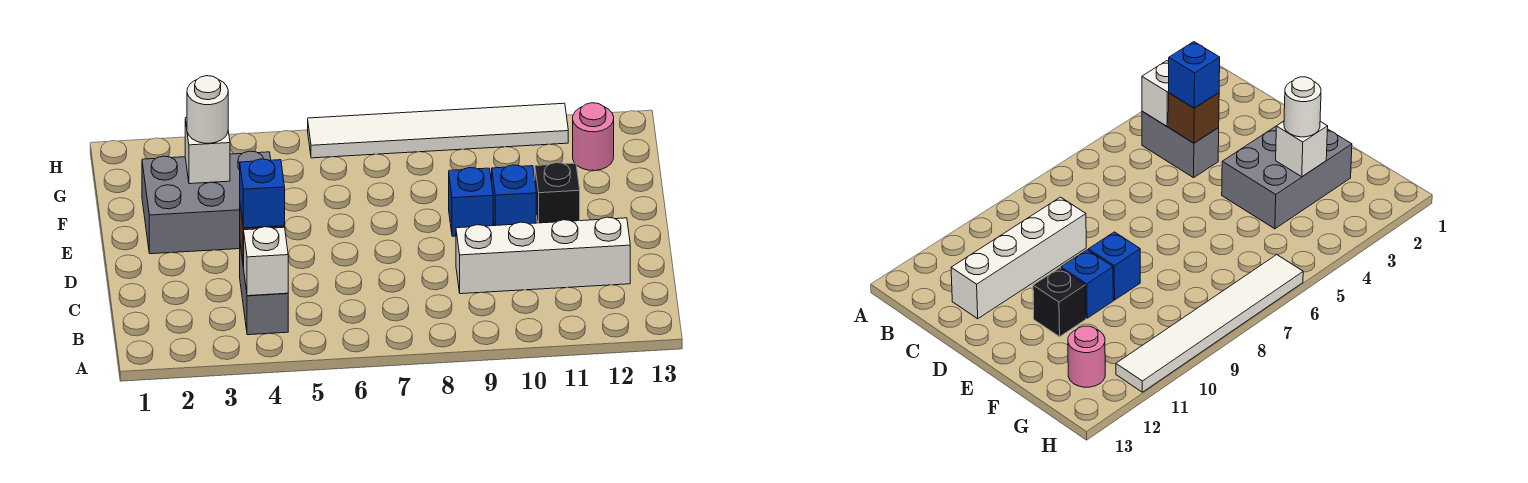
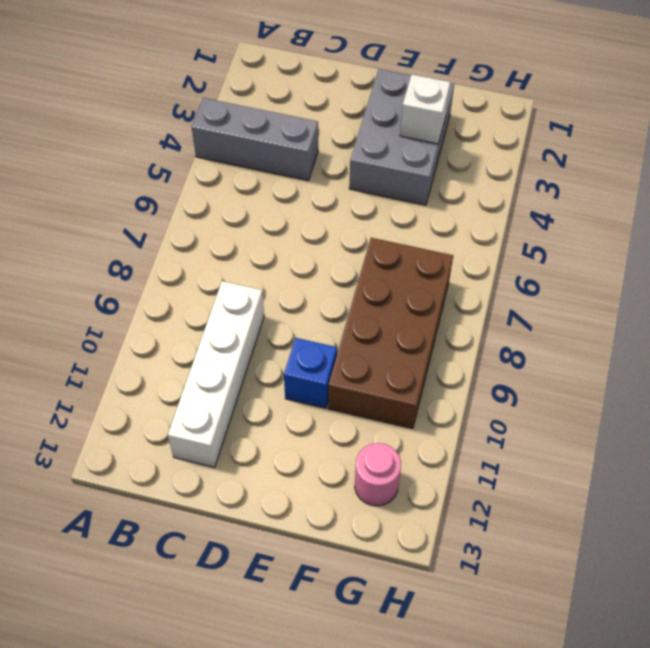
grey 1x3 brick [192,98,318,181] -> grey 1x2 brick [240,246,288,335]
brown 2x4 brick [328,238,453,429] -> none
none -> blue 1x1 brick [449,168,493,236]
none -> black 1x1 brick [535,163,580,223]
none -> white 1x6 tile [308,103,568,158]

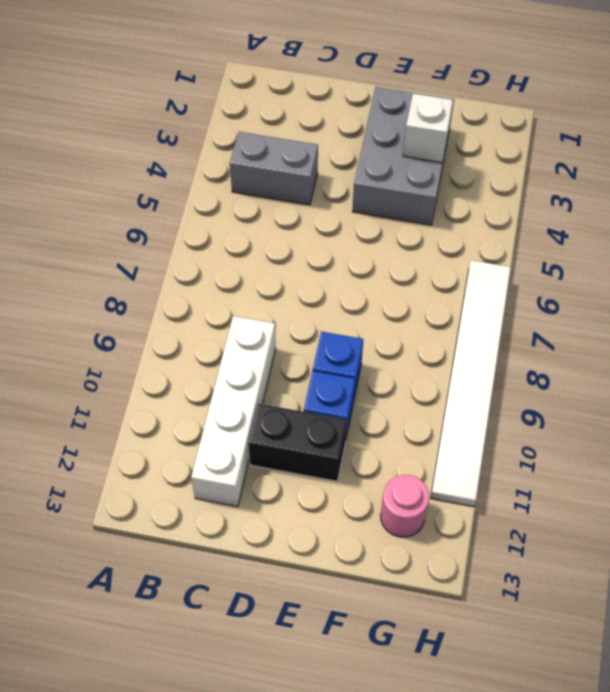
black 1x2 brick [248,403,347,481] -> black 1x1 brick [535,163,580,223]
none -> white 1x1 brick [244,227,288,296]
none -> brown 1x1 brick [1168,93,1219,143]
none -> blue 1x1 brick [240,159,285,228]

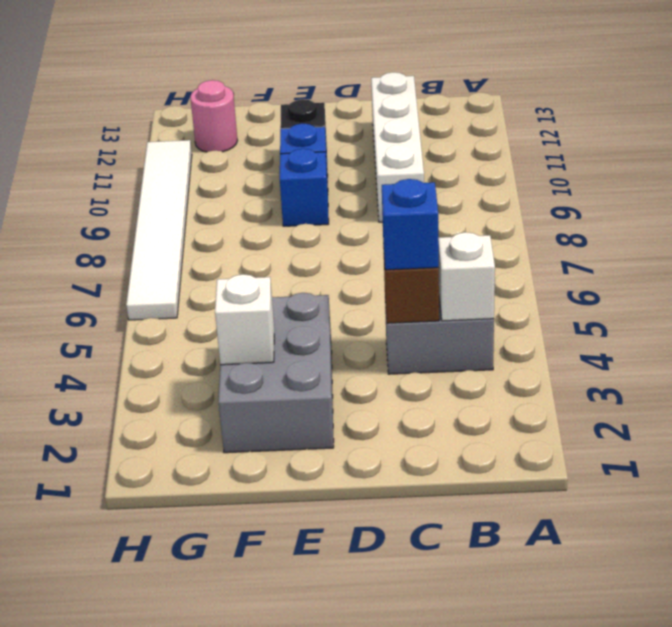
none -> white 1x1 round brick [187,76,228,143]

